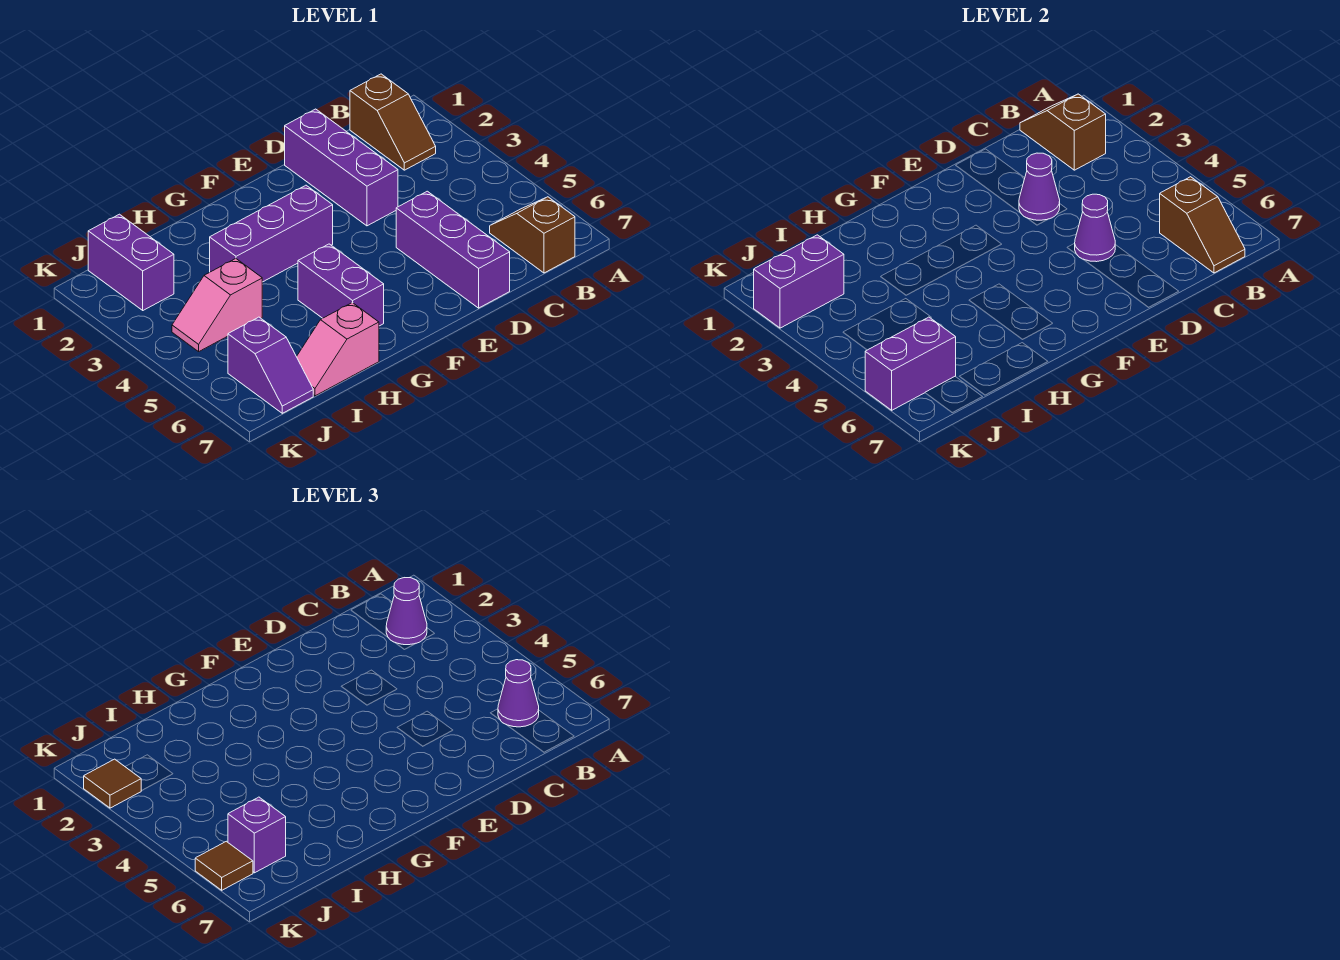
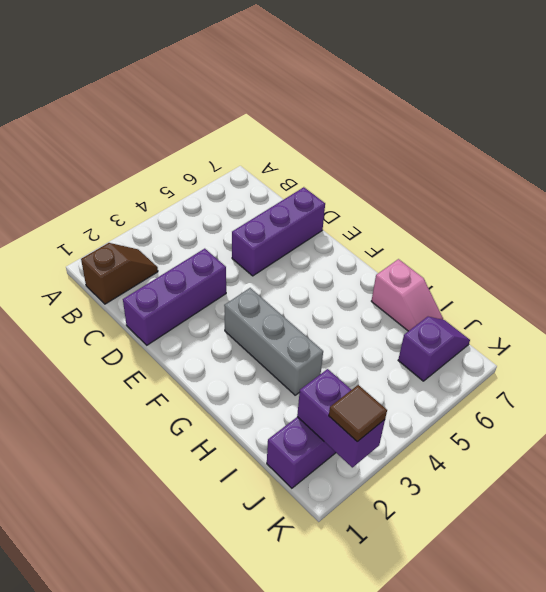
grey 1x3 brick [224,288,323,395] -> purple 1x3 brick [210,185,333,282]
none -> brown 1x2 slope [490,197,575,273]
none -> purple 1x2 brick [298,244,384,326]
none -> pink 1x2 slope [172,259,262,352]

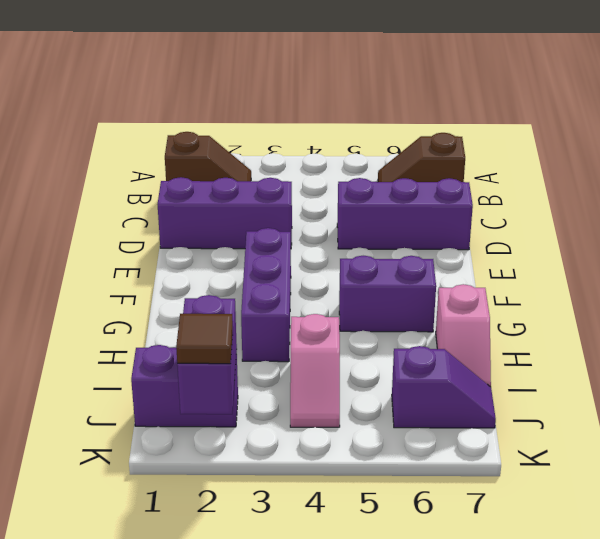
none -> brown 1x2 slope [1020,94,1106,170]
none -> brown 1x2 slope [1160,177,1245,273]
none -> purple 1x1 cone [1019,153,1060,220]

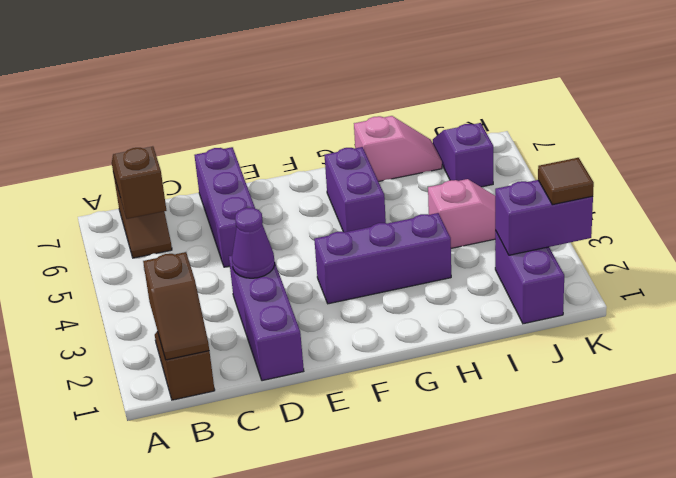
none -> purple 1x1 cone [1075,194,1115,262]
none -> purple 1x2 brick [865,317,956,410]
none -> purple 1x1 cone [386,578,427,645]

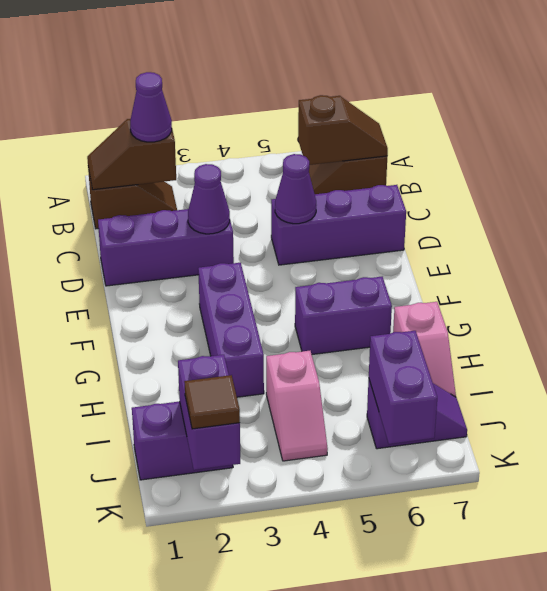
none -> purple 1x1 cone [498,660,539,727]
none -> purple 1x1 brick [228,797,286,873]
none -> brown 1x1 tile [195,841,253,890]

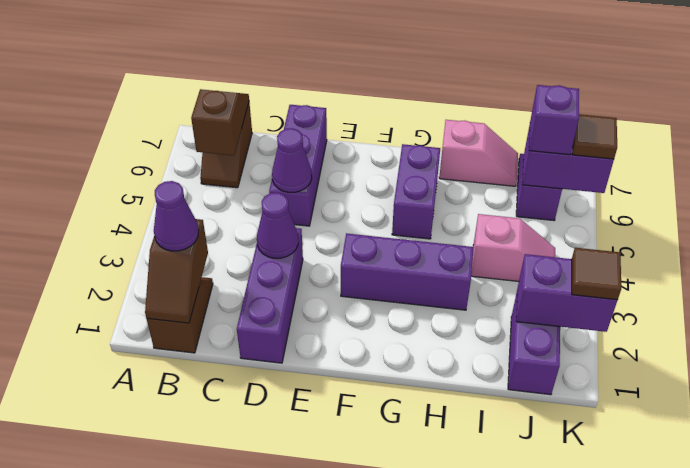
none -> purple 1x1 cone [498,660,539,727]

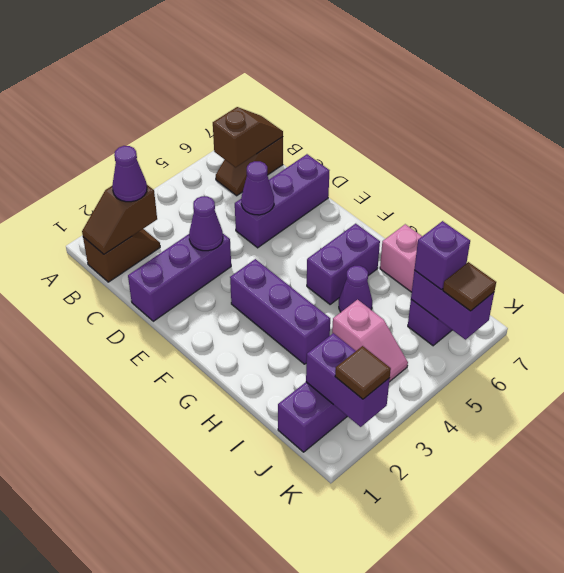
purple 1x1 cone [339,266,372,312] -> purple 1x1 cone moved to [498,660,539,727]

